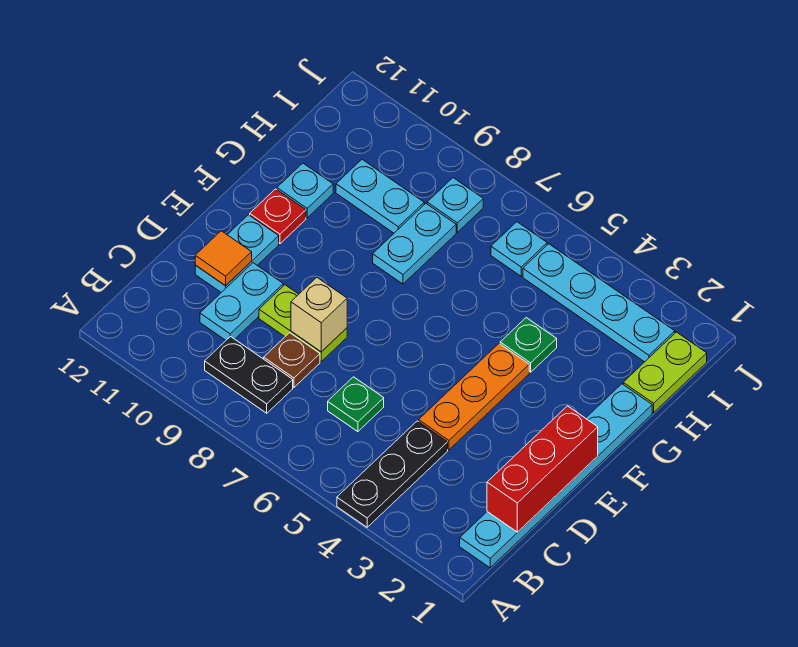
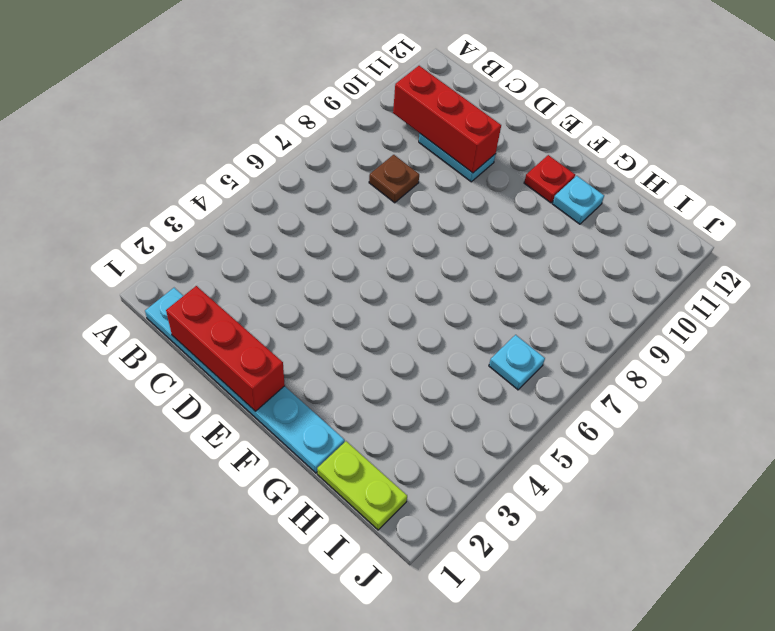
red 1x3 brick [393,66,501,173] -> none
none -> black 1x3 plate [337,421,448,527]
none -> black 1x2 plate [205,336,293,413]
none -> green 1x1 plate [328,377,384,432]

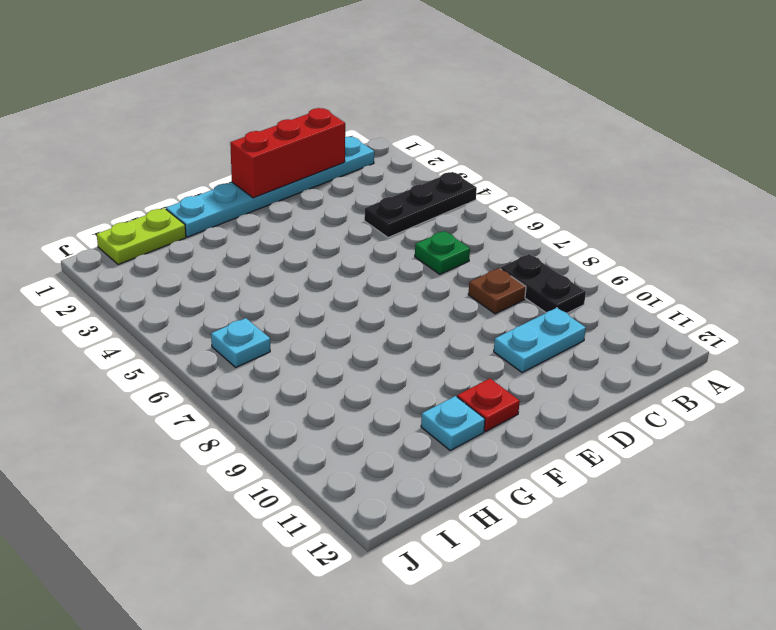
none -> orange 1x3 plate [419,344,529,450]
none -> lime 1x2 plate [259,285,347,361]
none -> cyan 1x2 plate [195,215,279,292]

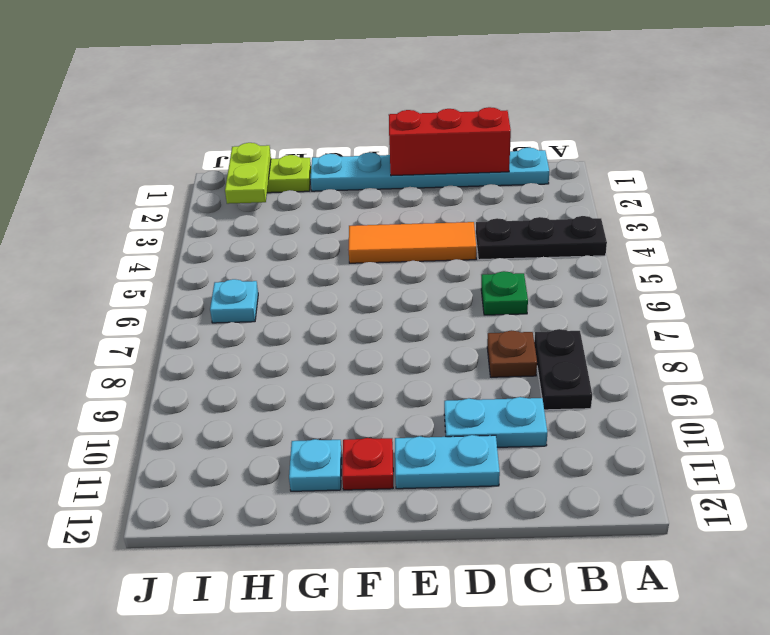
orange 1x3 tile [348,222,476,263] -> orange 1x3 plate [419,344,529,450]
lime 1x2 plate [225,143,271,204] -> lime 1x2 plate moved to [259,285,347,361]
none -> green 1x1 plate [500,318,557,372]
none -> cyan 1x2 plate [373,204,456,284]
none -> cyan 1x2 plate [336,159,424,233]

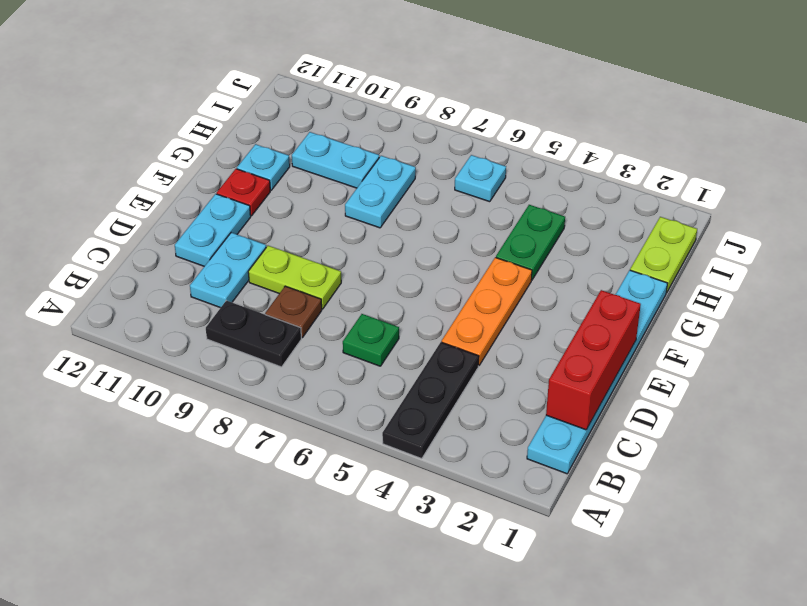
green 1x2 plate [496,205,565,280] -> green 1x1 plate [500,318,557,372]
none -> cyan 1x4 plate [523,244,675,362]
none -> cyan 1x1 plate [427,178,483,232]
none -> tan 1x1 brick [291,278,347,352]

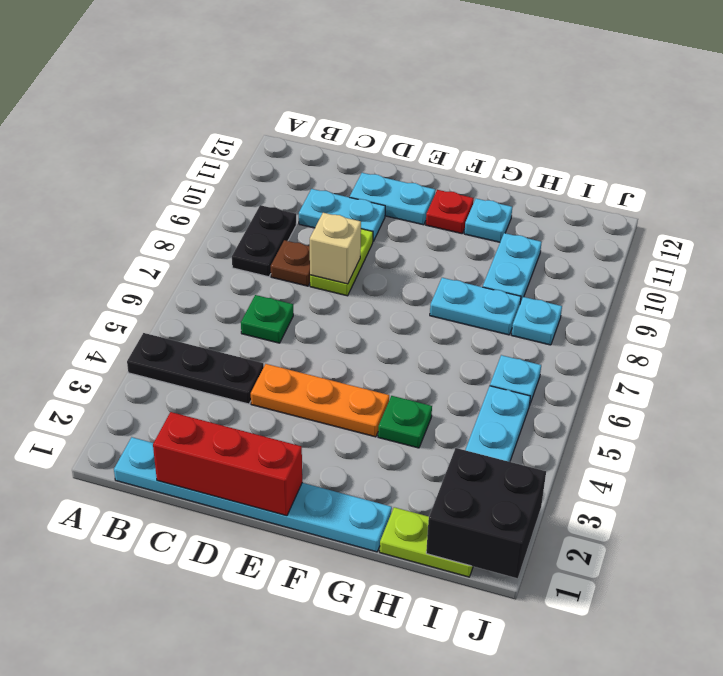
black 2x2 brick [426,448,546,578] -> none
none -> orange 1x1 tile [195,231,252,286]

